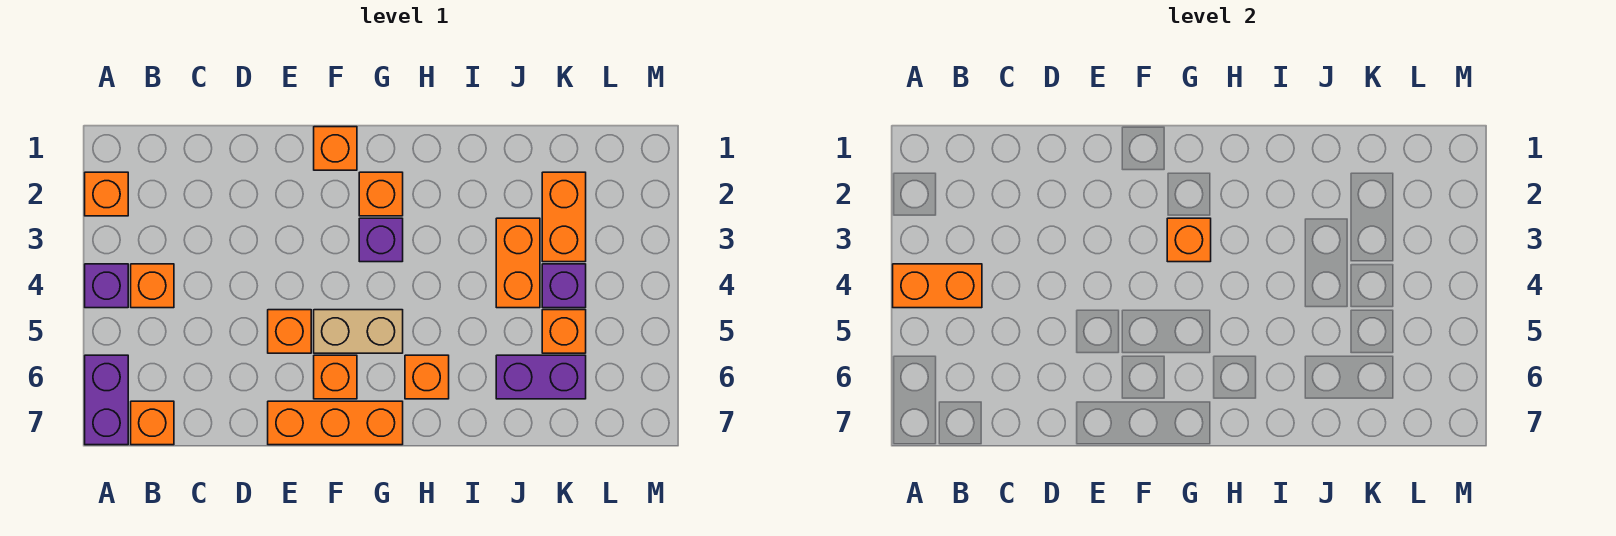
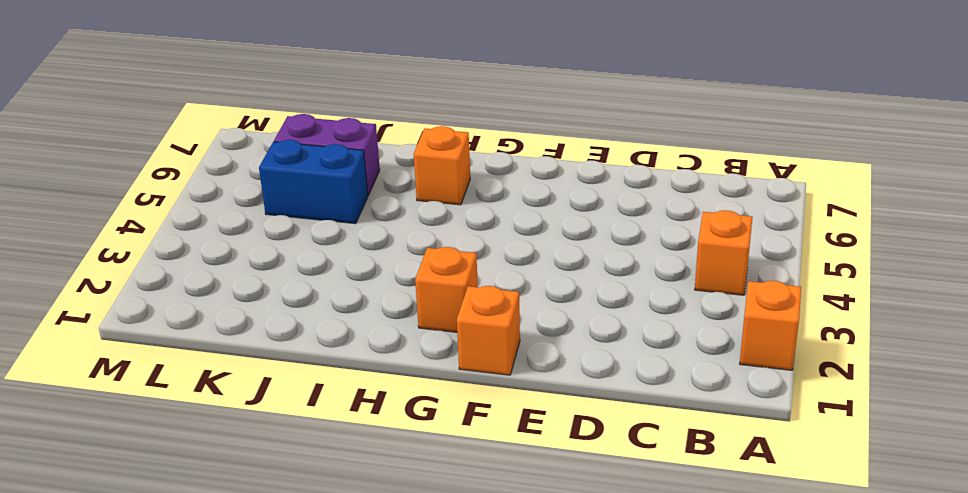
blue 1x2 brick [259,140,368,224] -> orange 1x1 brick [542,310,586,353]
none -> purple 1x1 brick [85,264,128,308]
none -> purple 1x2 brick [85,355,128,445]
none -> orange 1x1 brick [131,401,174,445]

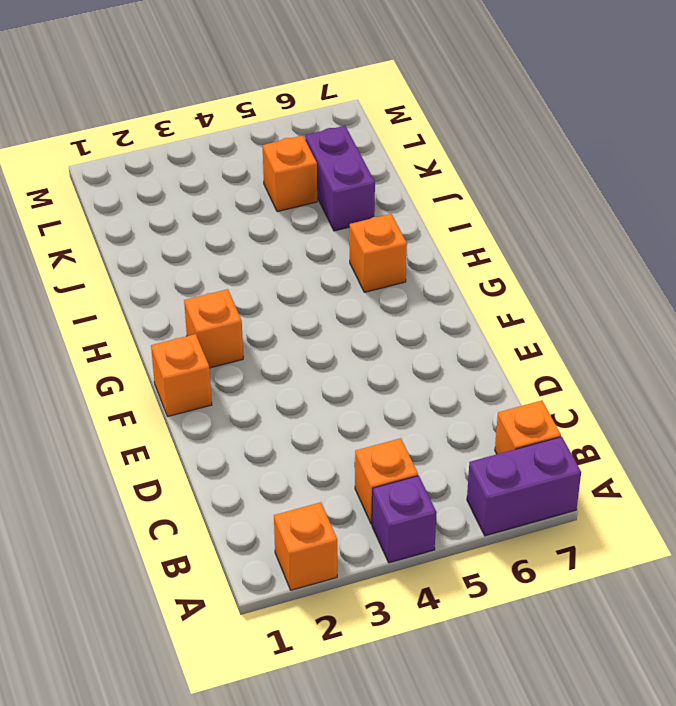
none -> orange 1x1 brick [268,310,311,353]
none -> orange 1x3 brick [268,401,403,445]
none -> tan 1x2 brick [314,310,403,353]

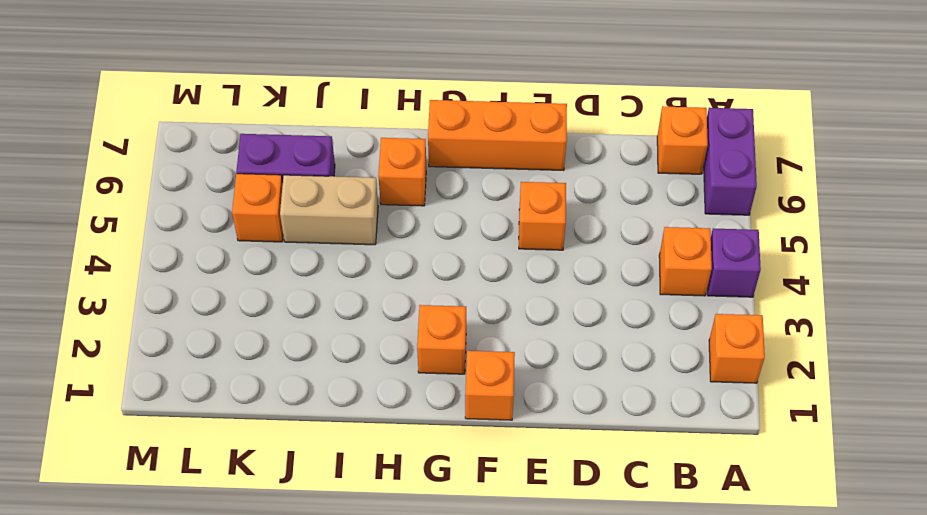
tan 1x2 brick [280,175,378,245] -> tan 1x2 brick moved to [314,310,403,353]
none -> orange 1x1 brick [314,355,357,399]
none -> purple 1x1 brick [359,218,403,262]
none -> orange 1x2 brick [496,218,540,308]

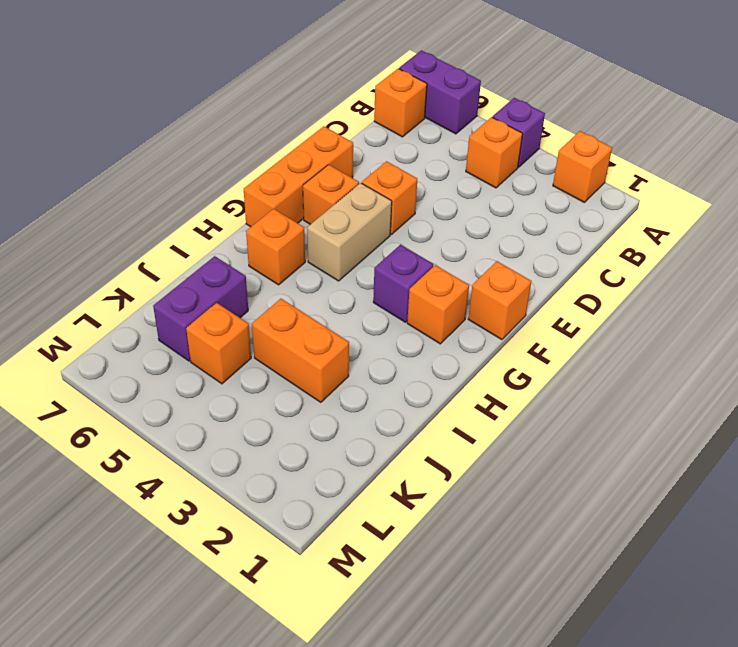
none -> orange 1x2 brick [542,172,586,262]
none -> purple 1x1 brick [542,264,586,308]
none -> orange 1x2 brick [893,264,982,308]

